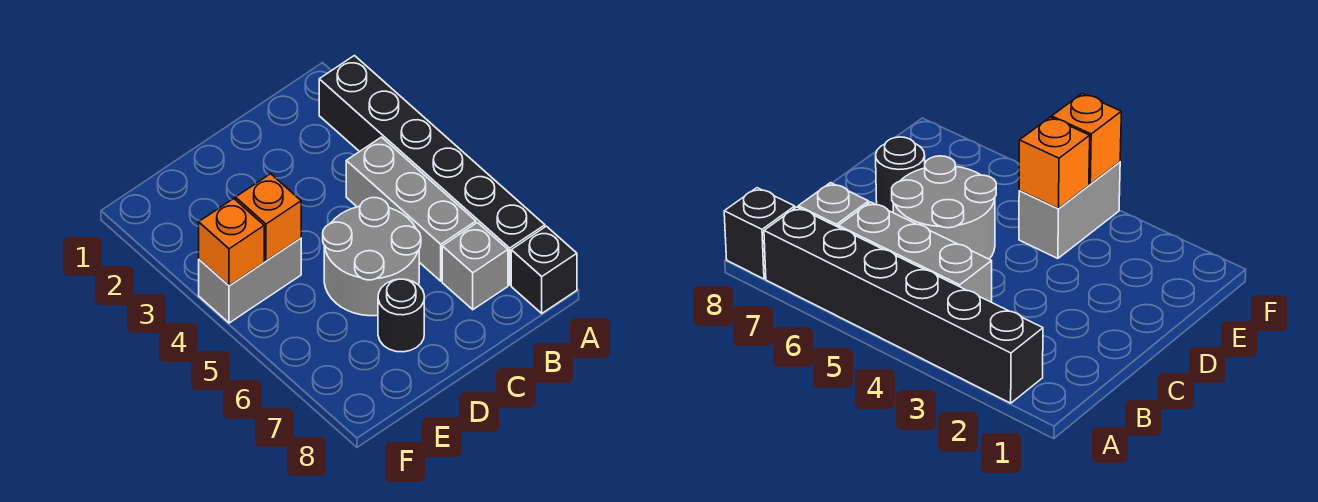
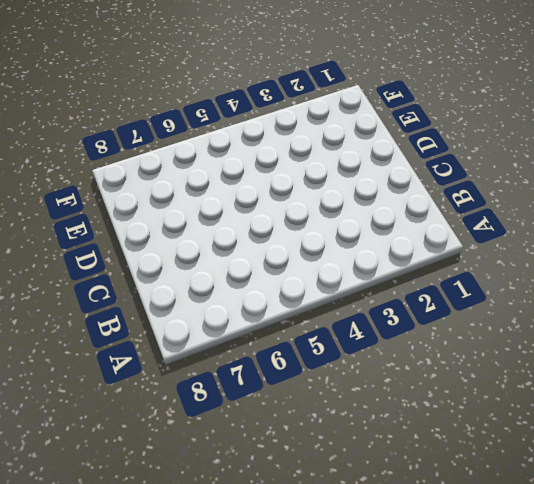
none -> black 1x6 brick [319,56,545,285]
none -> black 1x1 brick [511,226,577,313]

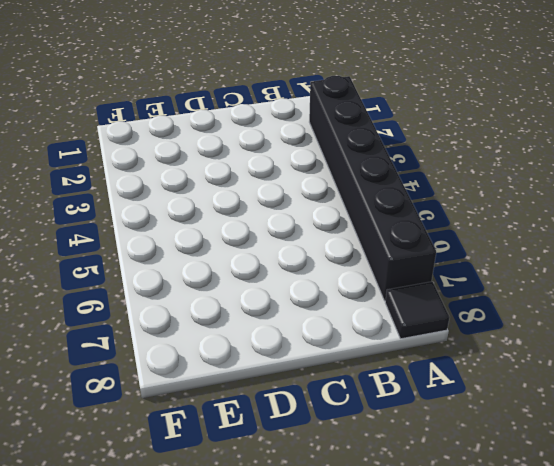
black 1x1 tile [385,282,450,339] -> black 1x1 brick [511,226,577,313]
none -> grey 1x3 brick [346,137,476,281]
none -> grey 1x1 brick [442,223,508,310]

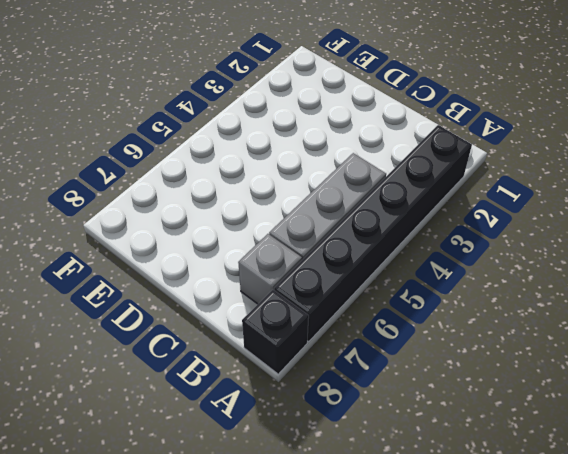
none -> grey 2x2 round brick [323,198,421,316]
none -> black 1x1 round brick [378,279,424,352]

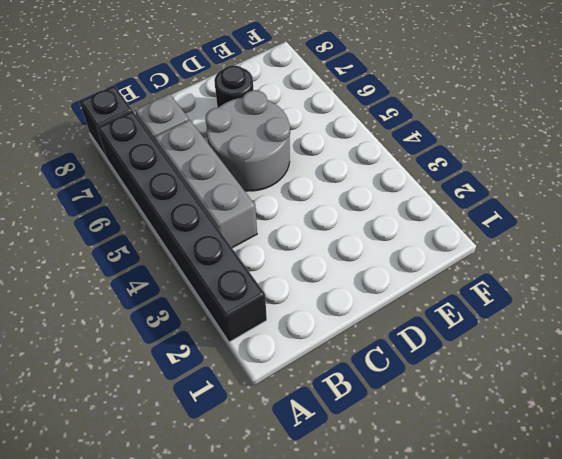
none -> grey 1x2 brick [199,238,301,323]
none -> orange 1x1 brick [236,174,301,261]

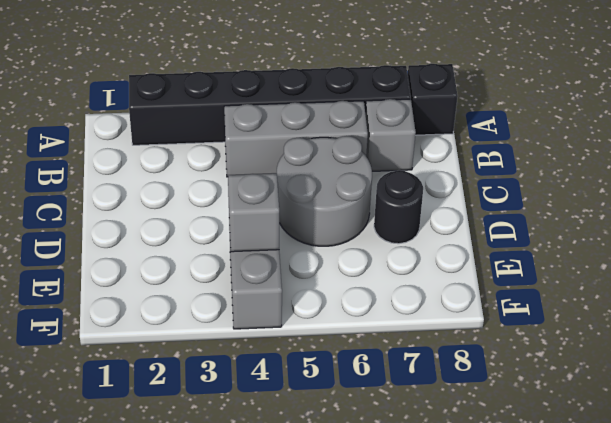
grey 1x1 brick [228,173,279,252] -> orange 1x1 brick [236,174,301,261]
none -> orange 1x1 brick [199,199,264,286]

